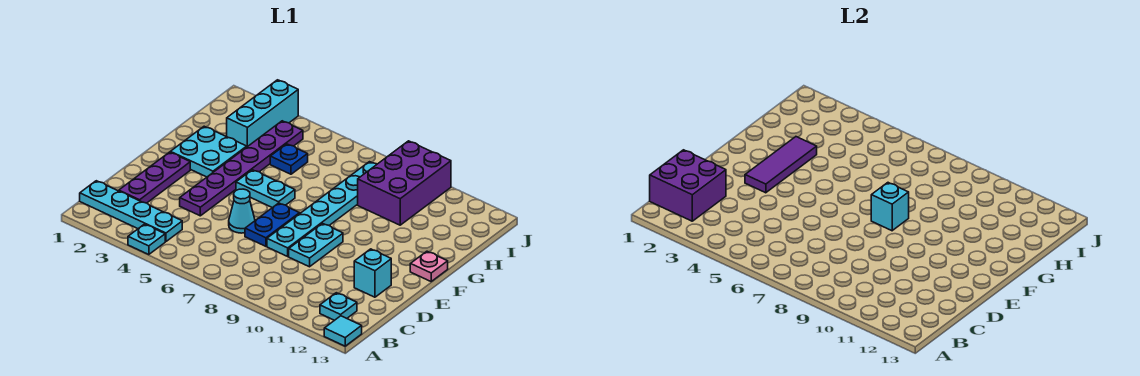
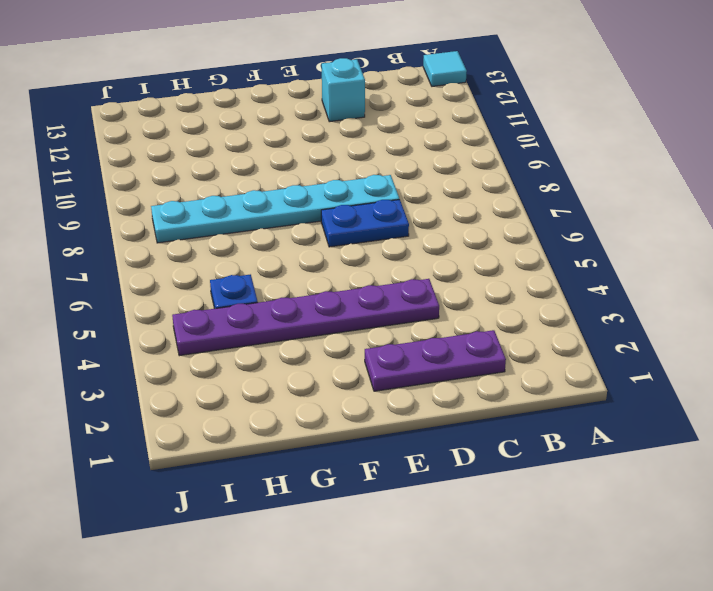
none -> cyan 1x1 plate [128,224,165,255]
none -> cyan 1x4 plate [80,181,182,242]
none -> cyan 1x1 plate [320,293,357,320]

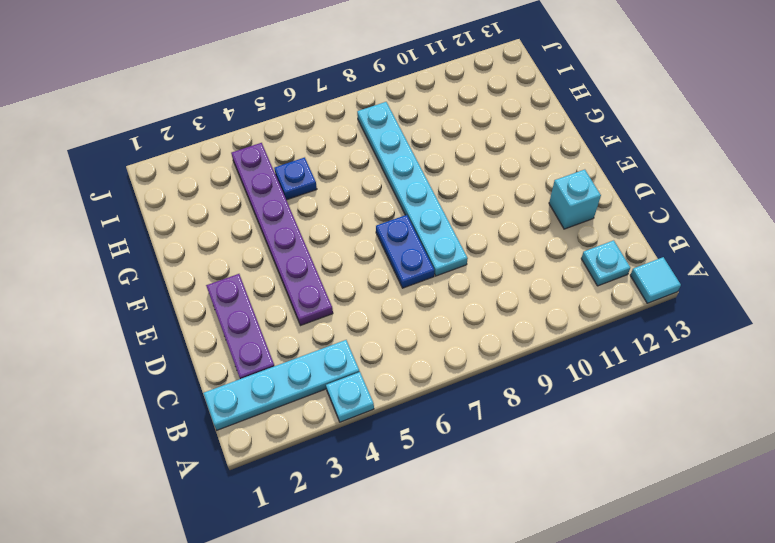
none -> cyan 1x1 cone [229,189,255,233]
none -> cyan 1x2 plate [289,223,343,267]
none -> cyan 2x2 plate [171,126,247,177]

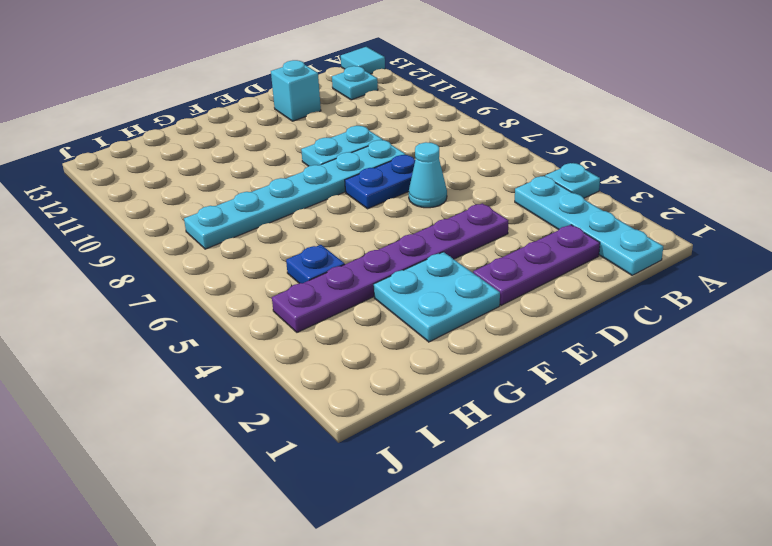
none -> cyan 1x2 plate [236,170,295,208]
none -> pink 1x1 plate [410,251,448,281]
none -> cyan 1x3 brick [227,80,298,147]

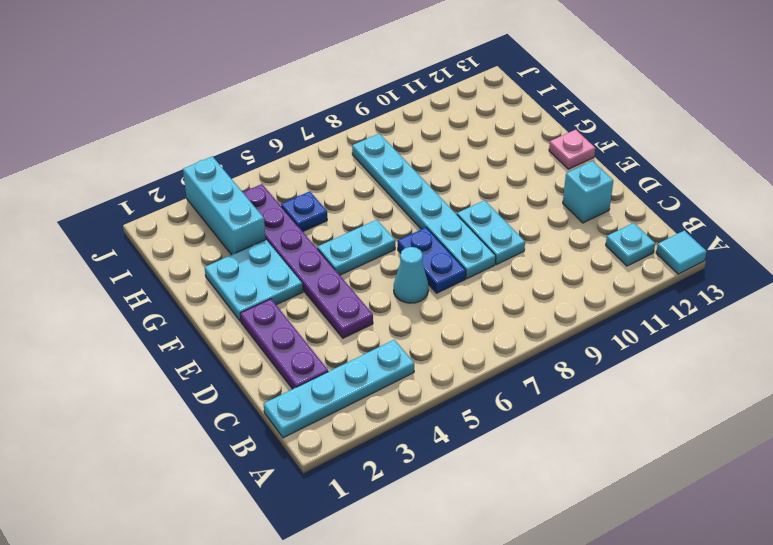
none -> cyan 1x1 plate [128,224,165,255]
none -> purple 2x3 brick [358,141,451,225]
none -> purple 2x2 brick [650,150,726,221]

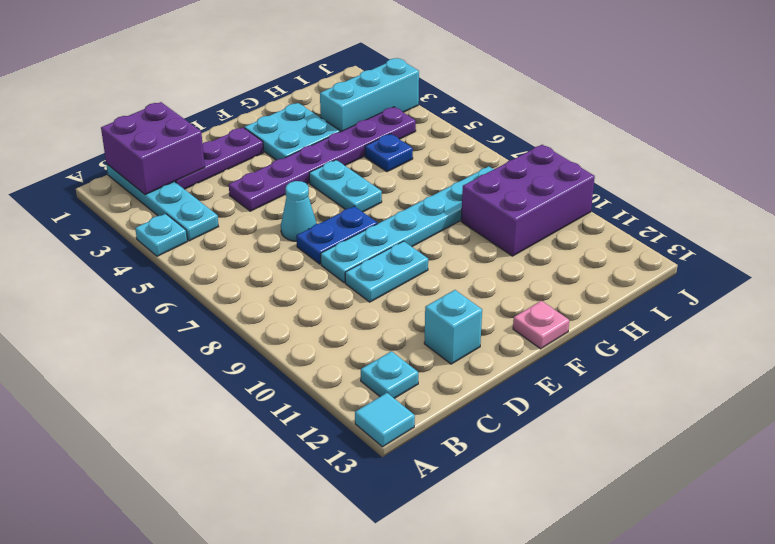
none -> purple 1x3 tile [745,137,817,193]
none -> cyan 1x1 brick [871,183,909,231]

